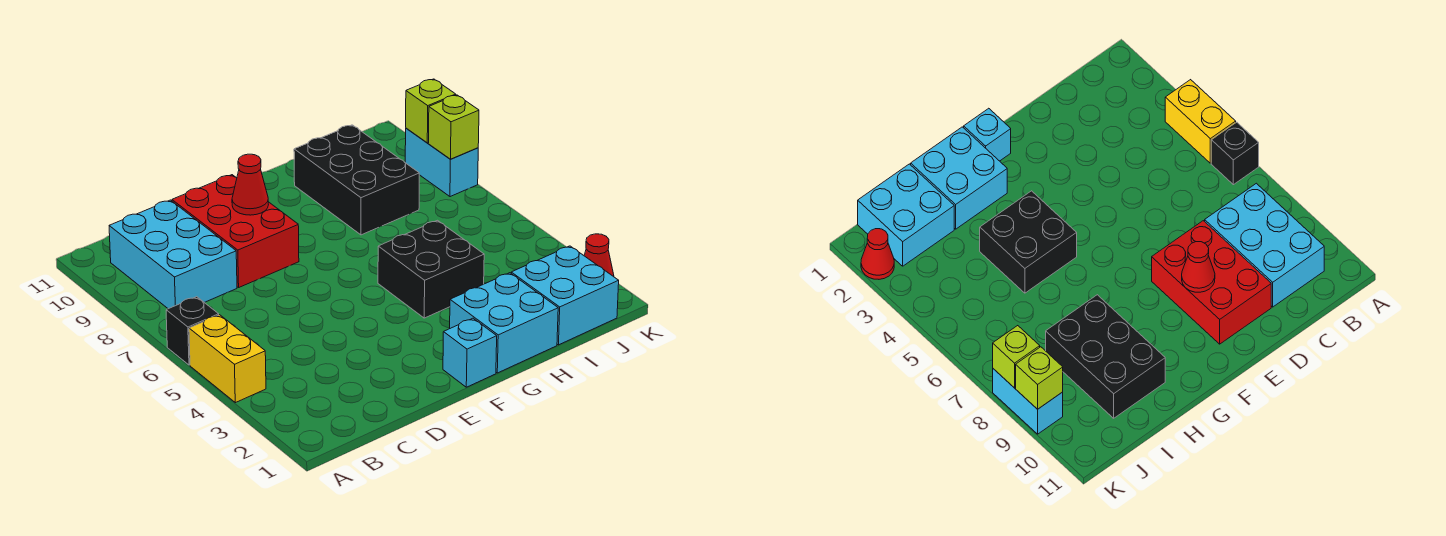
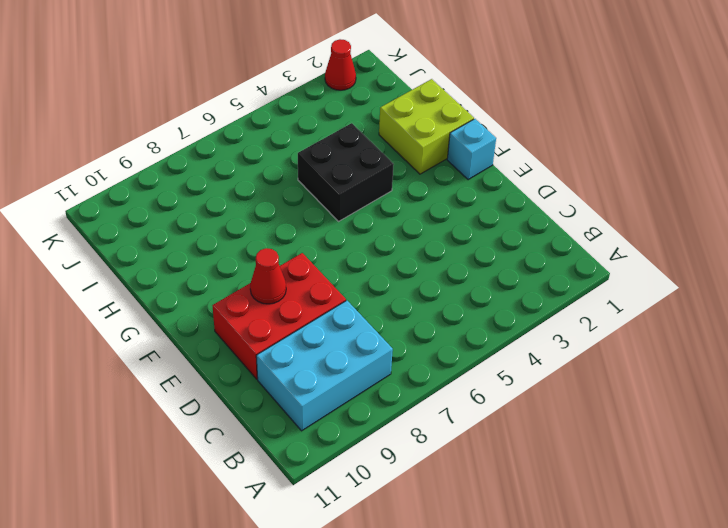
lime 2x2 brick [379,79,474,174] -> cyan 2x2 brick [450,273,558,373]
none -> yellow 1x2 brick [189,315,266,403]
none -> black 1x1 brick [166,297,219,365]
none -> black 2x3 brick [294,125,419,235]

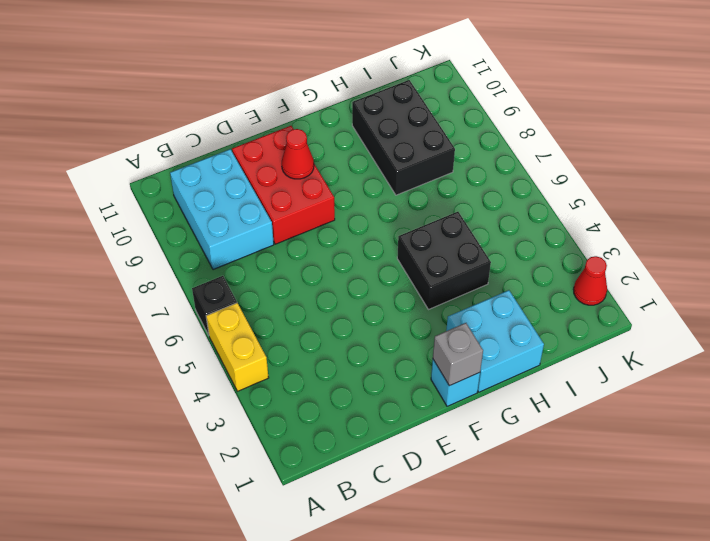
grey 1x1 brick [433,323,483,386] -> none
none -> cyan 2x2 brick [511,246,619,345]
none -> cyan 1x2 brick [405,128,478,197]
none -> lime 1x1 brick [428,95,479,159]

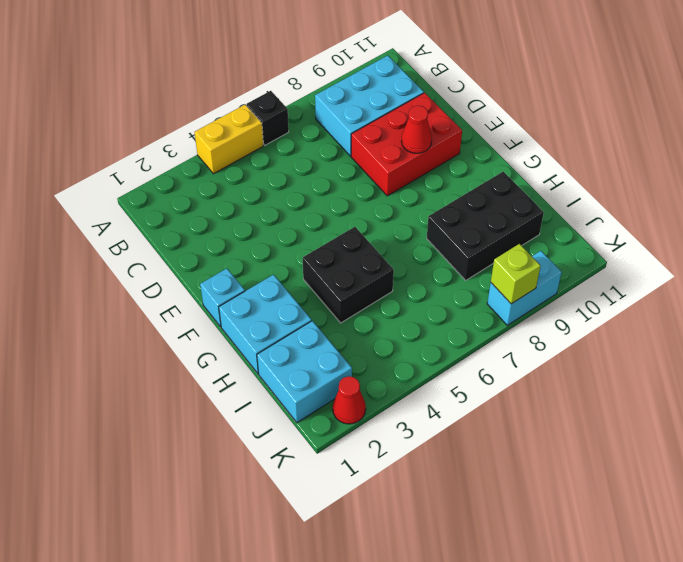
none -> lime 1x1 brick [406,79,456,143]

